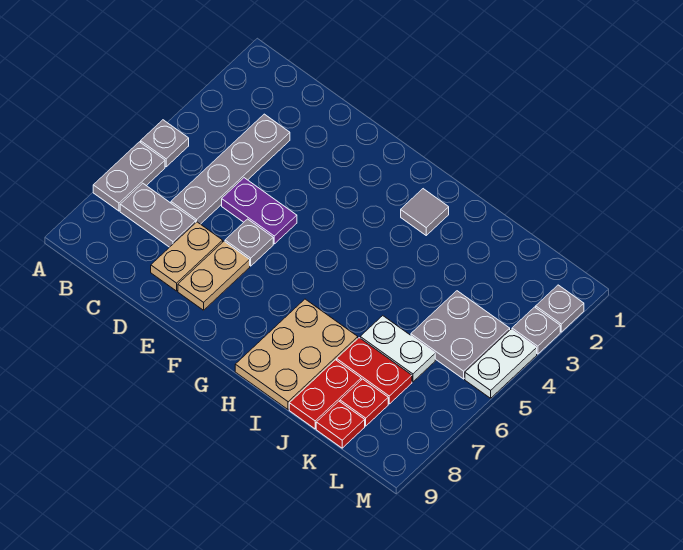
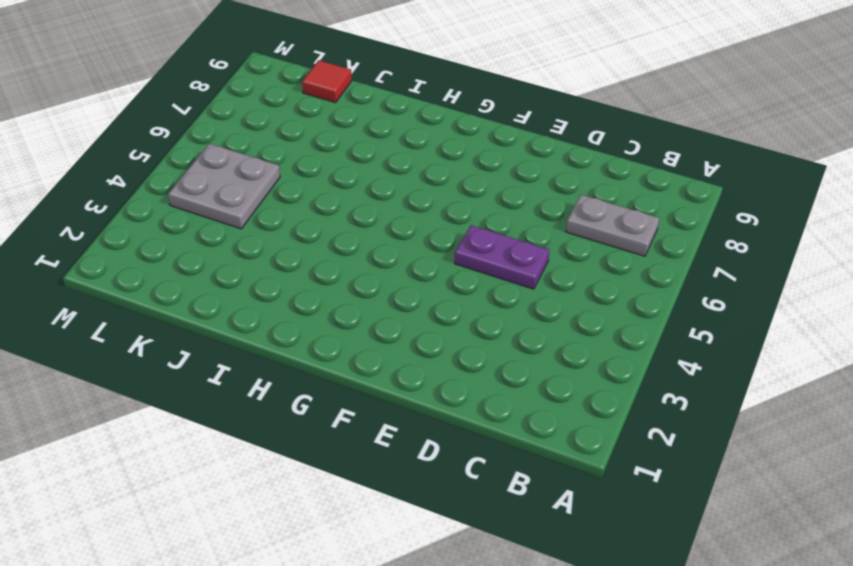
red 1x1 tile [302,60,352,103] -> red 1x1 plate [316,401,365,448]
none -> grey 1x1 plate [141,120,189,167]
none -> grey 1x2 plate [93,142,165,211]
none -> grey 1x4 plate [171,114,290,224]

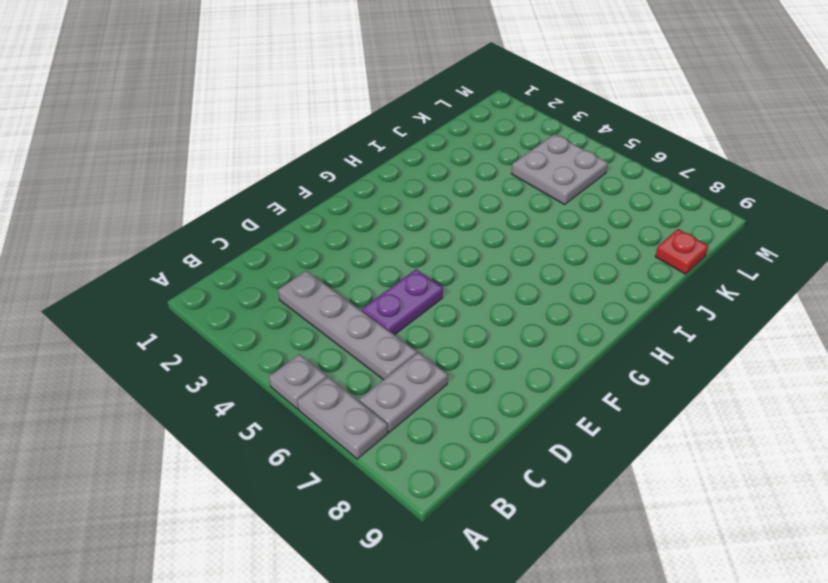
none -> tan 1x2 plate [151,222,223,291]
none -> grey 1x1 plate [225,219,273,266]
none -> tan 1x2 plate [178,241,250,310]

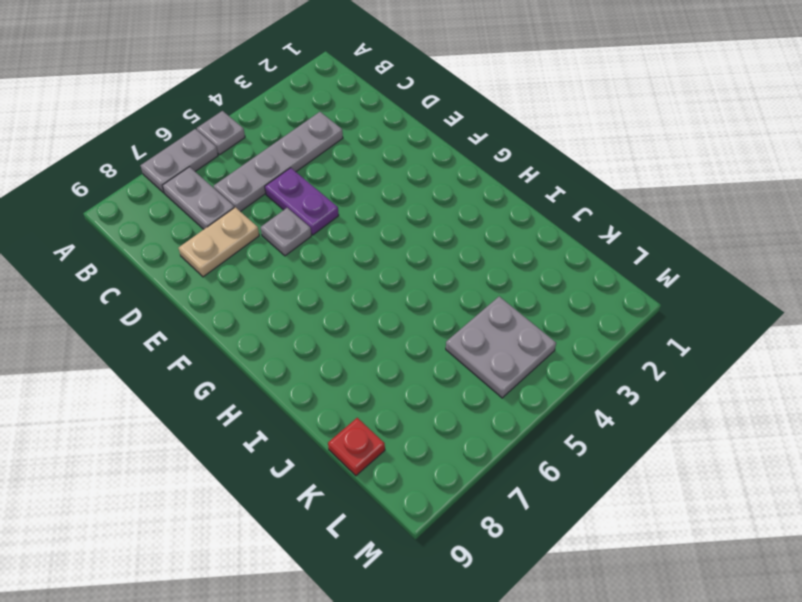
none -> tan 1x2 plate [178,241,250,310]
none -> grey 1x1 tile [401,189,449,235]
none -> tan 2x3 plate [235,299,358,410]

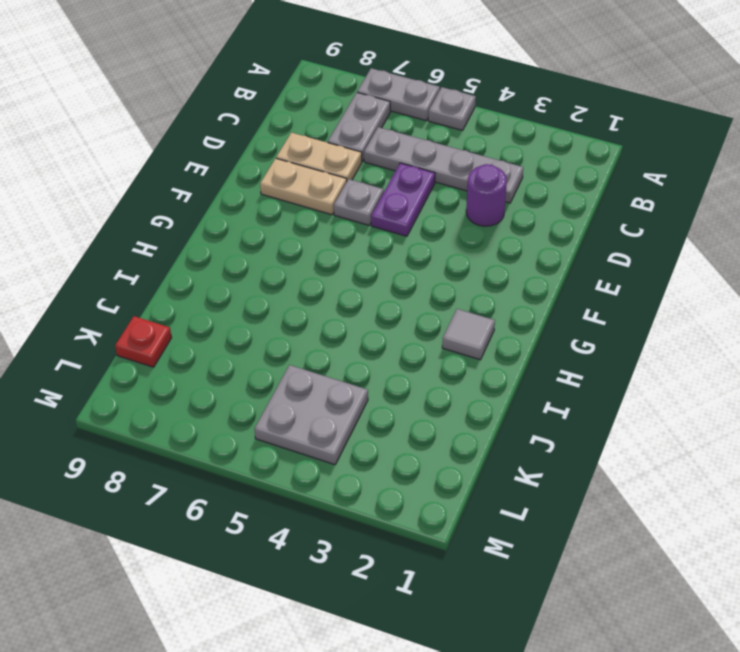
purple 1x1 round brick [466,164,507,226] -> none
none -> tan 2x3 plate [235,299,358,410]
none -> white 1x2 plate [360,316,435,382]
none -> red 1x2 plate [337,338,412,404]

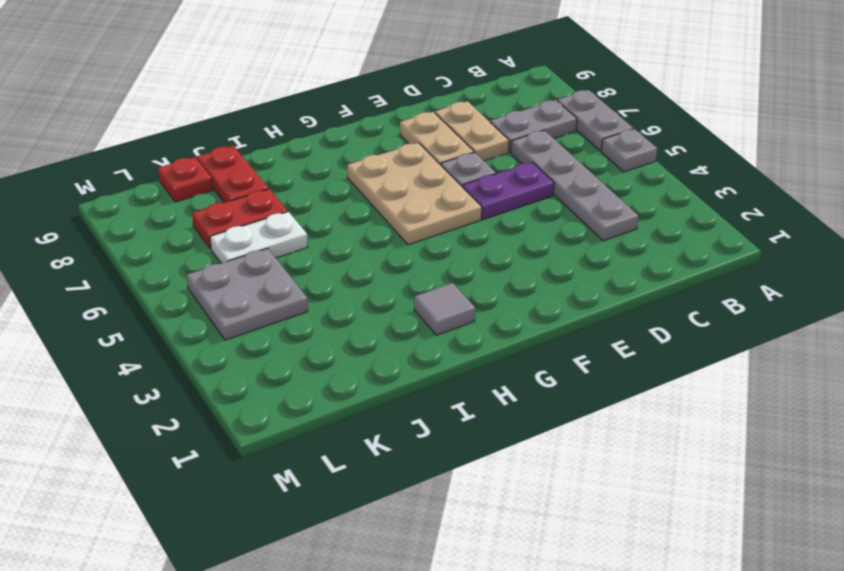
tan 2x3 plate [347,143,482,245] -> tan 2x3 plate moved to [235,299,358,410]
none -> red 1x1 plate [340,379,388,426]
none -> grey 1x1 plate [536,285,584,332]
none -> grey 1x1 plate [512,307,560,354]

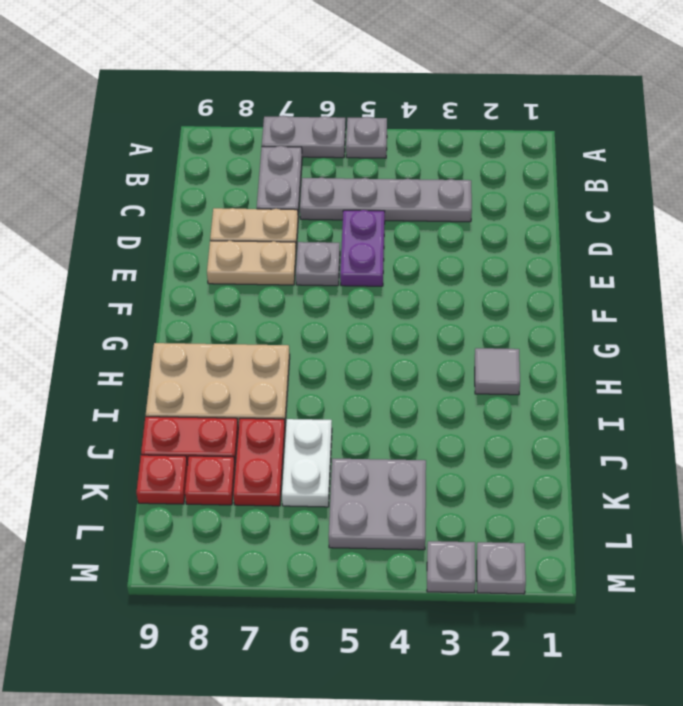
none -> white 1x2 plate [465,329,537,398]

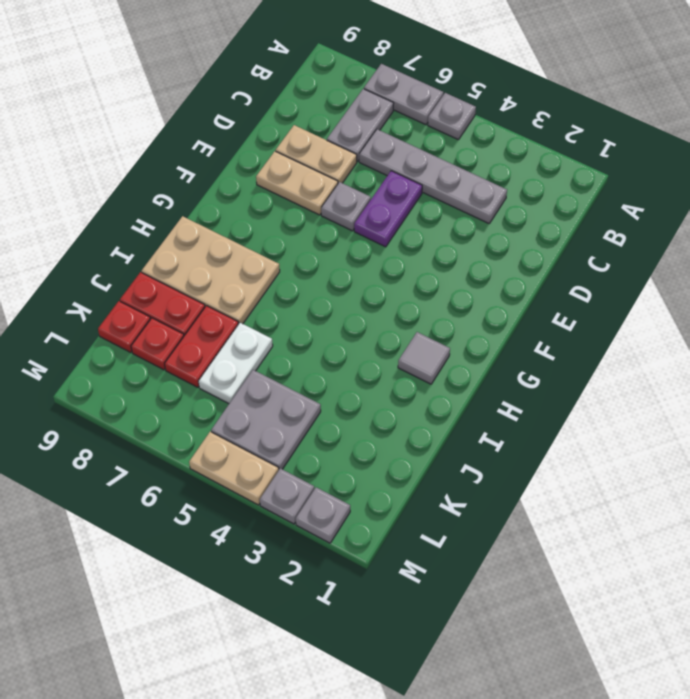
tan 1x2 plate [189,432,279,505] -> white 1x2 plate [465,329,537,398]

